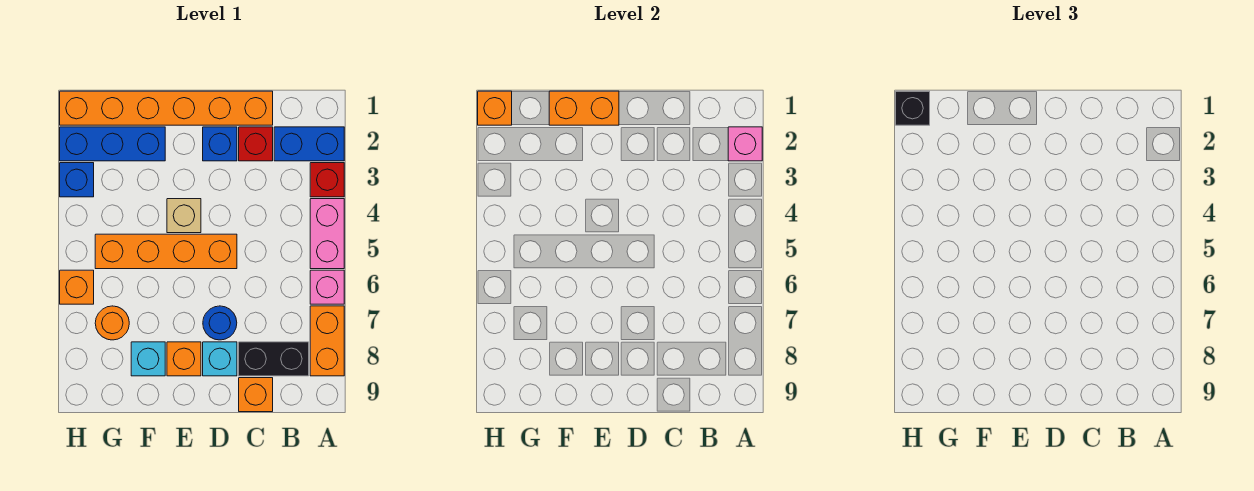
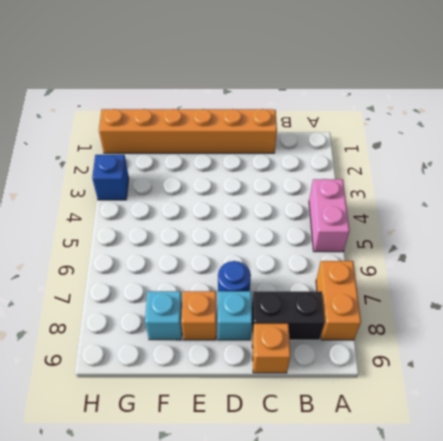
none -> blue 1x2 brick [274,127,344,161]
none -> red 1x1 brick [310,163,344,197]
none -> pink 1x1 brick [310,270,344,304]

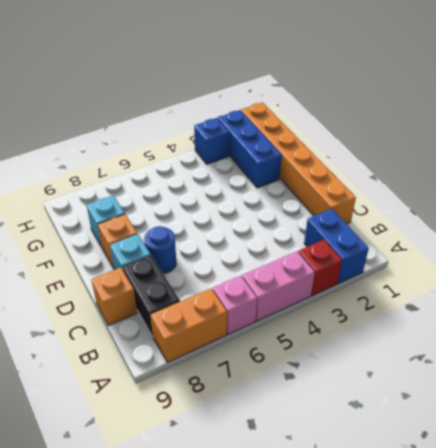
none -> red 1x1 brick [239,127,273,161]
none -> blue 1x1 brick [203,127,237,161]
none -> orange 1x4 brick [95,234,237,269]

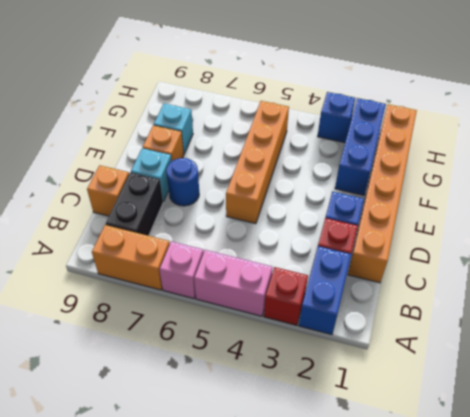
none -> tan 1x1 brick [167,199,201,233]
none -> orange 1x1 round brick [95,306,129,340]
none -> orange 1x1 brick [60,270,94,304]

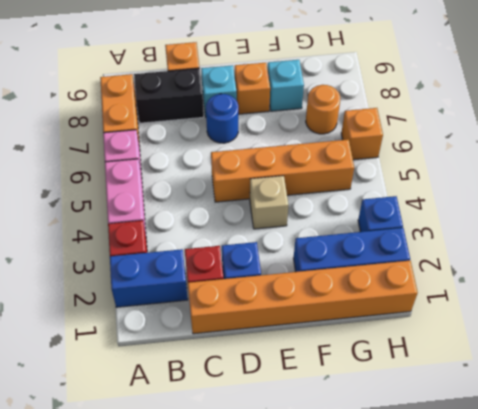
none -> pink 1x1 brick [728,127,762,161]
none -> orange 1x2 brick [549,91,619,125]
none -> orange 1x1 brick [478,91,512,125]

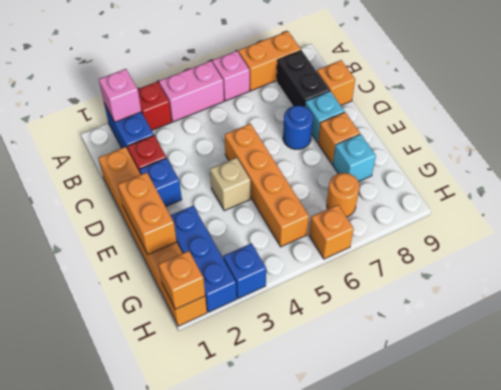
none -> black 1x1 brick [896,91,930,125]

